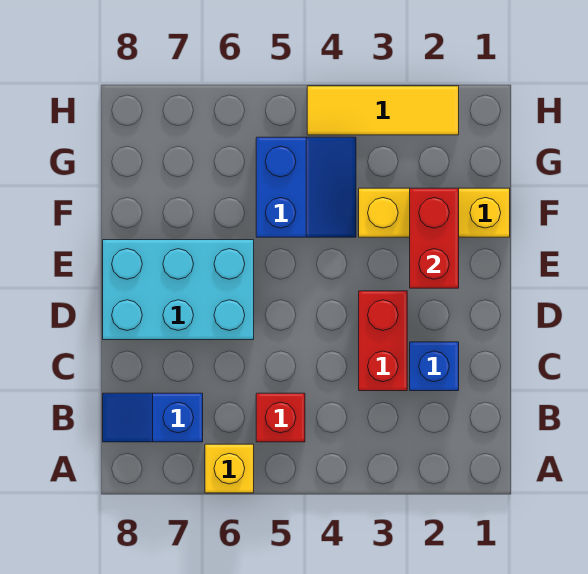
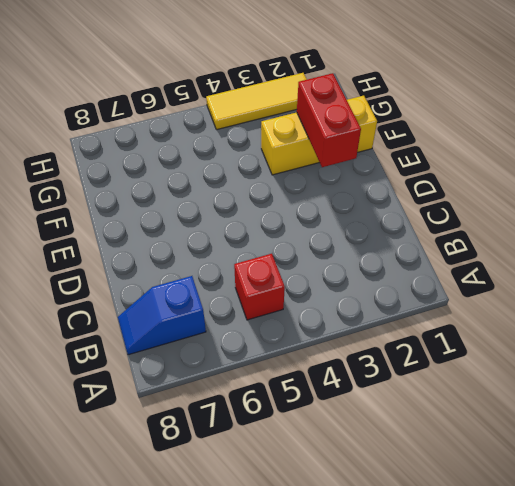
none -> yellow 1x1 brick [205,444,254,493]
none -> blue 1x1 brick [410,342,459,391]

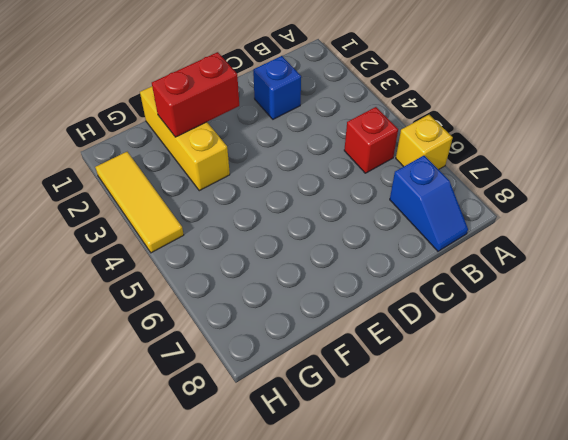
none -> red 1x2 brick [359,291,407,391]
none -> cyan 2x3 brick [103,240,254,340]

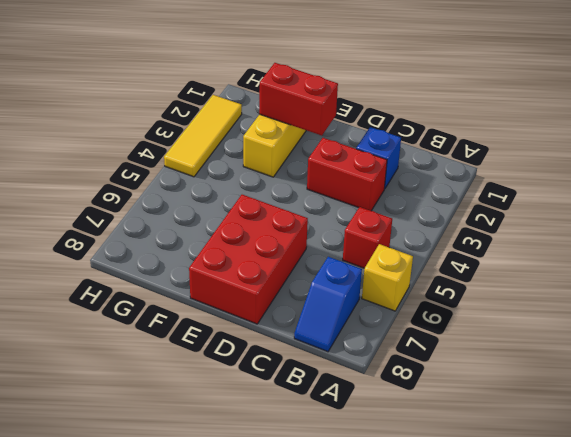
red 2x3 brick [189,195,308,324] -> cyan 2x3 brick [103,240,254,340]
none -> blue 2x2 slope [256,137,356,237]

